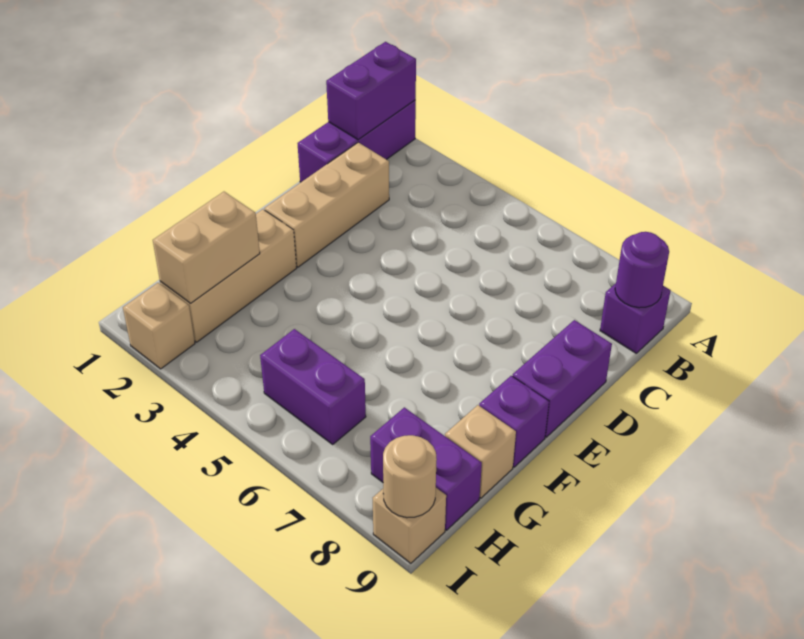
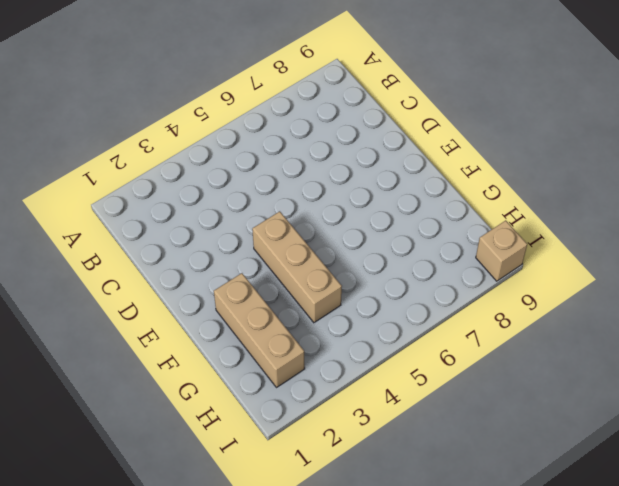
tan 1x3 brick [252,211,342,323] -> tan 1x3 brick moved to [264,142,389,267]
none -> purple 1x3 brick [297,100,416,182]
none -> purple 1x1 brick [600,284,671,353]
none -> purple 1x2 brick [513,320,612,437]

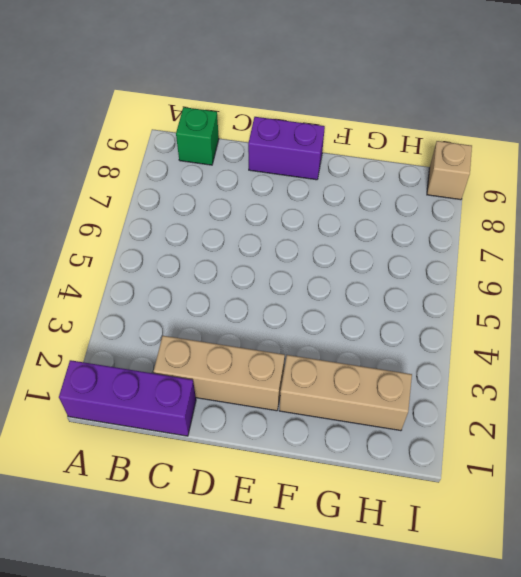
green 1x1 brick [176,107,219,165] -> purple 1x1 brick [600,284,671,353]
none -> purple 1x1 brick [479,376,549,467]
none -> tan 1x1 brick [445,405,516,498]
none -> purple 1x2 brick [260,329,366,444]

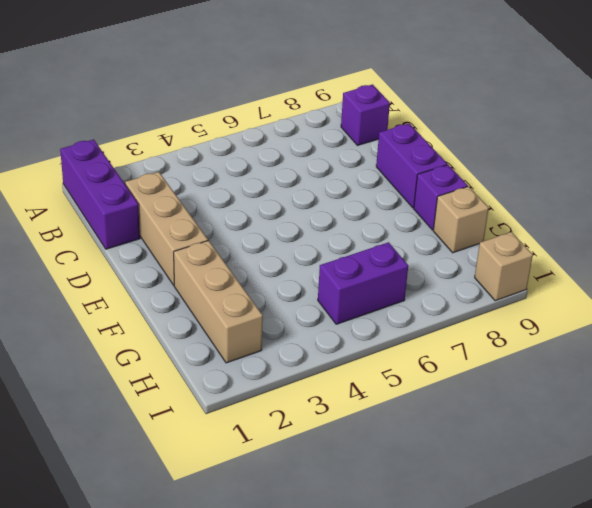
none -> purple 1x2 brick [370,407,482,530]
none -> tan 1x1 brick [123,283,195,369]
none -> purple 1x2 brick [326,42,416,140]

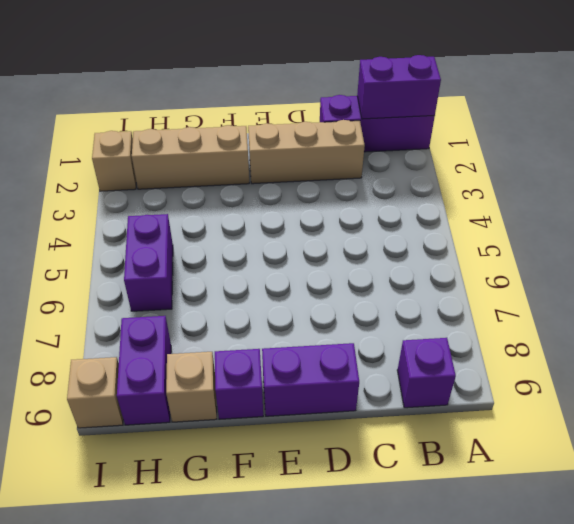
none -> purple 1x1 round brick [615,232,669,308]
none -> tan 1x2 brick [153,192,260,303]
none -> tan 1x1 round brick [383,435,437,518]

